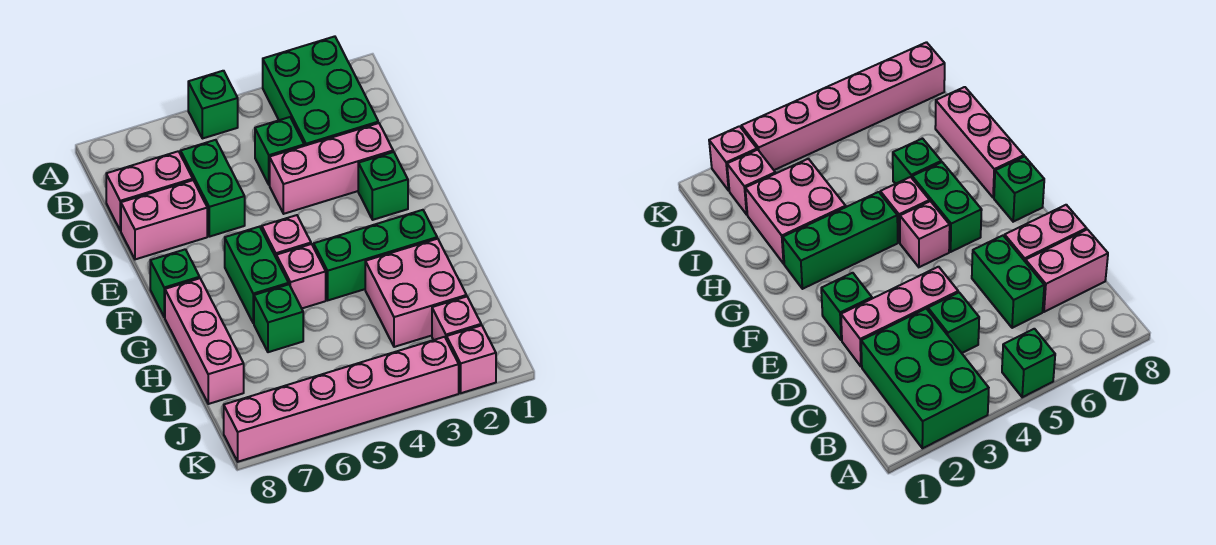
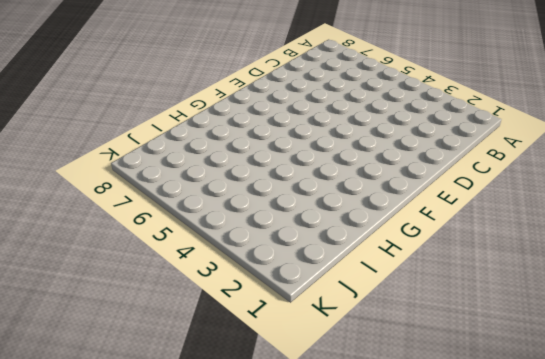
none -> green 2x3 brick [263,36,378,146]
none -> green 1x1 brick [188,71,238,139]
none -> green 1x1 brick [255,117,304,185]

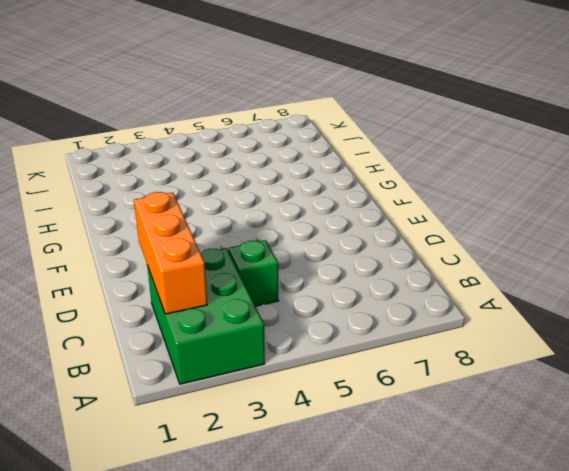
orange 1x3 brick [134,192,207,314] -> none
none -> green 1x1 brick [188,71,238,139]
none -> green 1x2 brick [181,140,245,237]
none -> pink 1x2 brick [106,151,193,231]

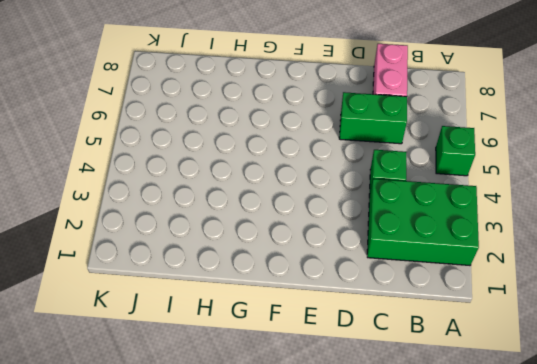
none -> pink 1x3 brick [270,123,393,214]
none -> pink 1x2 brick [121,180,207,259]
none -> green 1x1 brick [358,152,408,220]

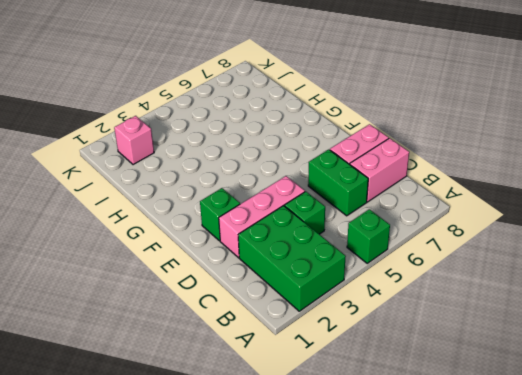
none -> pink 1x1 brick [262,215,311,257]
none -> green 1x2 brick [225,227,289,323]
none -> green 1x1 brick [150,249,200,317]

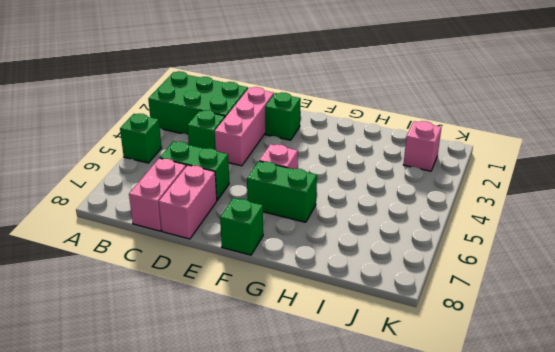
none -> green 1x3 brick [314,210,437,300]
none -> pink 1x1 brick [276,244,326,308]
none -> pink 1x3 brick [165,278,244,404]

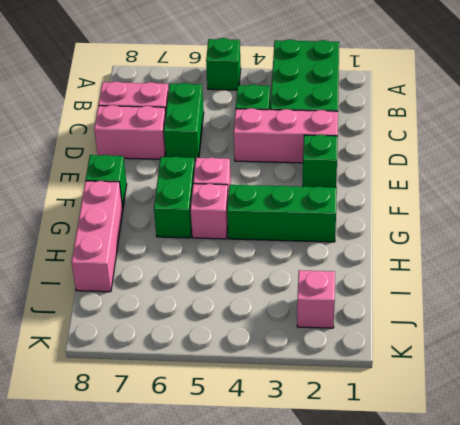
none -> pink 2x2 brick [365,239,467,347]
none -> green 1x1 brick [254,284,303,352]
none -> pink 1x1 brick [447,325,496,393]

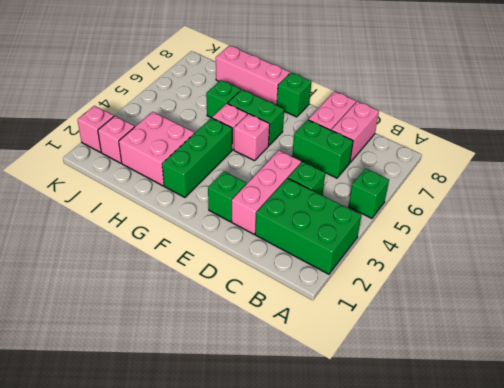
none -> pink 1x6 brick [224,337,459,462]

